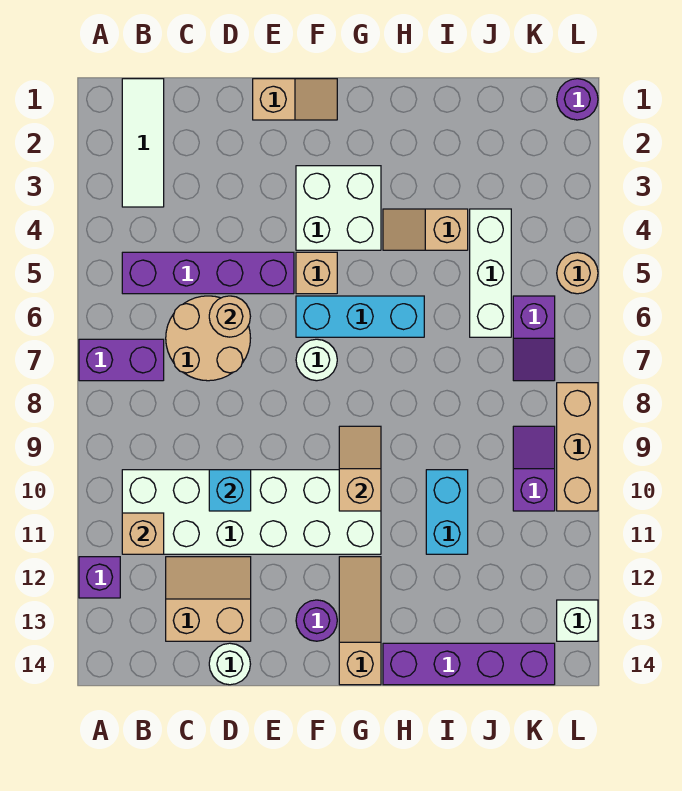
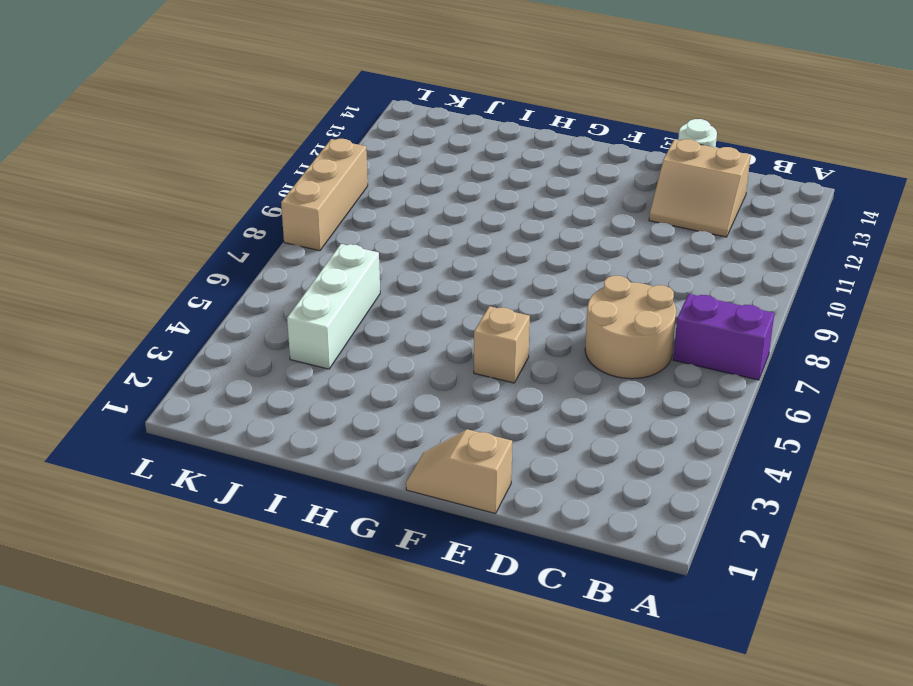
none -> purple 1x1 brick [79,557,120,598]
none -> white 1x3 tile [122,79,164,207]
none -> purple 1x4 brick [122,252,294,294]

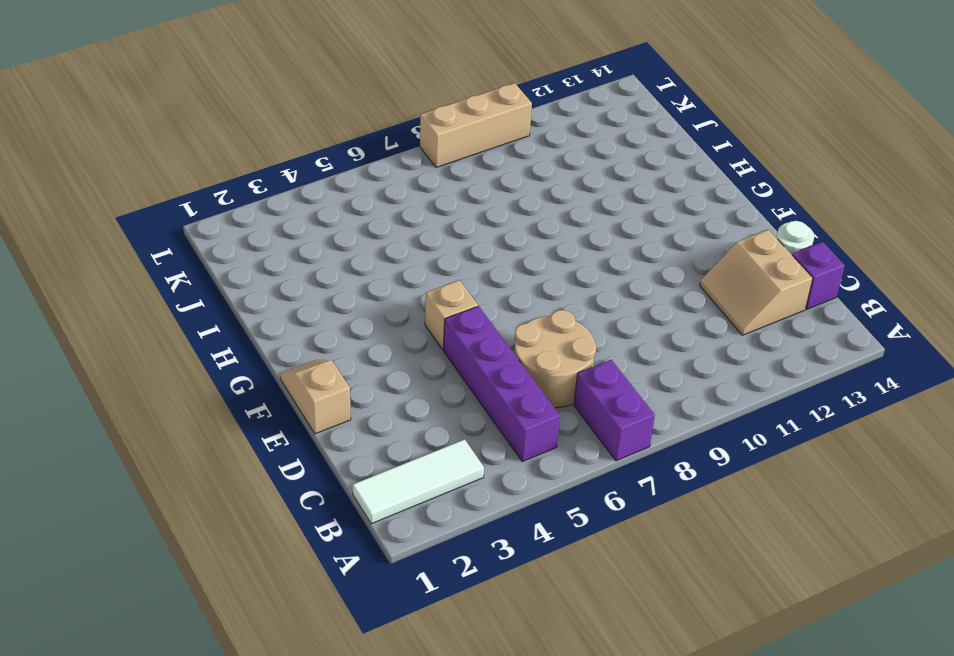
purple 1x1 brick [792,242,845,309] -> purple 1x1 brick moved to [79,557,120,598]
none -> white 2x6 brick [122,470,381,554]
none -> white 2x2 brick [296,166,381,250]
none -> cyan 1x3 brick [296,296,424,337]

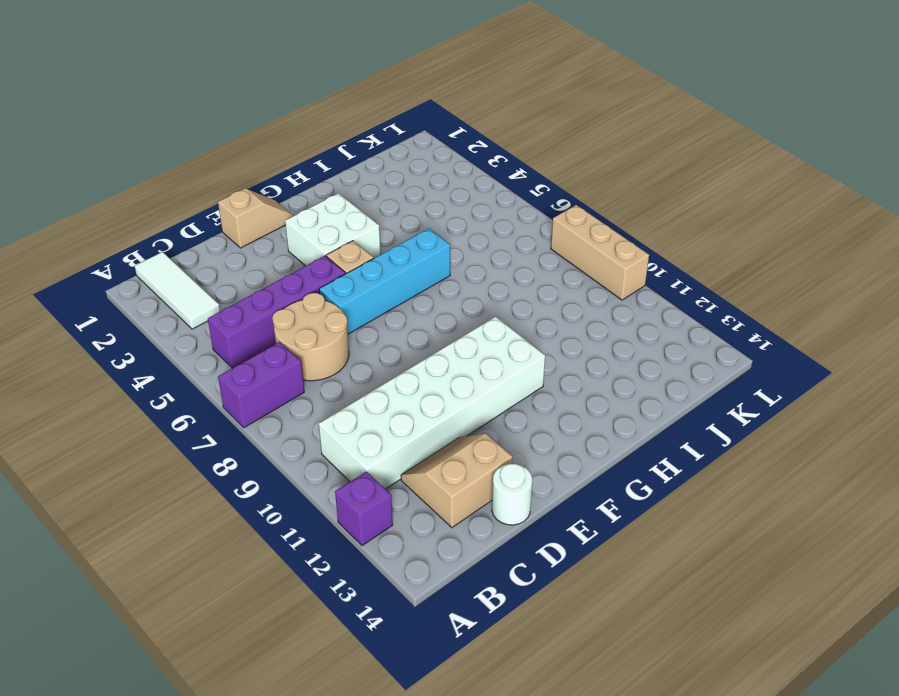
cyan 1x4 brick [319,229,450,334] -> cyan 1x3 brick [296,296,424,337]
none -> white 1x1 round brick [296,339,337,381]
none -> purple 1x1 round brick [296,600,337,641]
none -> tan 1x3 slope [339,557,381,685]

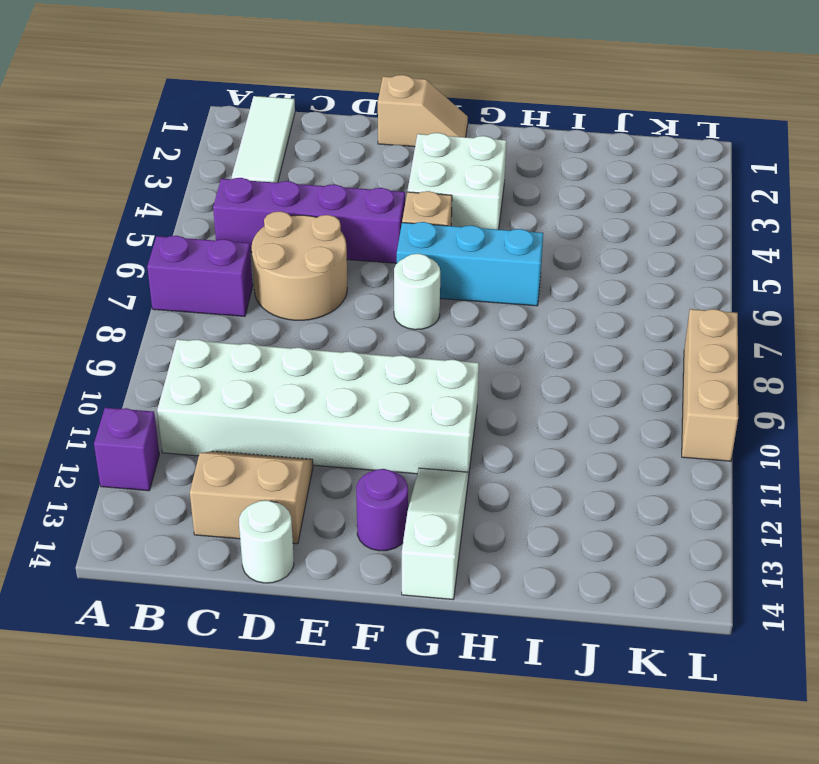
white 1x3 slope [402,468,469,599] -> tan 1x3 slope [339,557,381,685]
none -> tan 1x2 slope [383,209,468,250]
none -> purple 1x4 brick [383,643,555,685]
none -> cyan 1x2 brick [426,470,468,554]

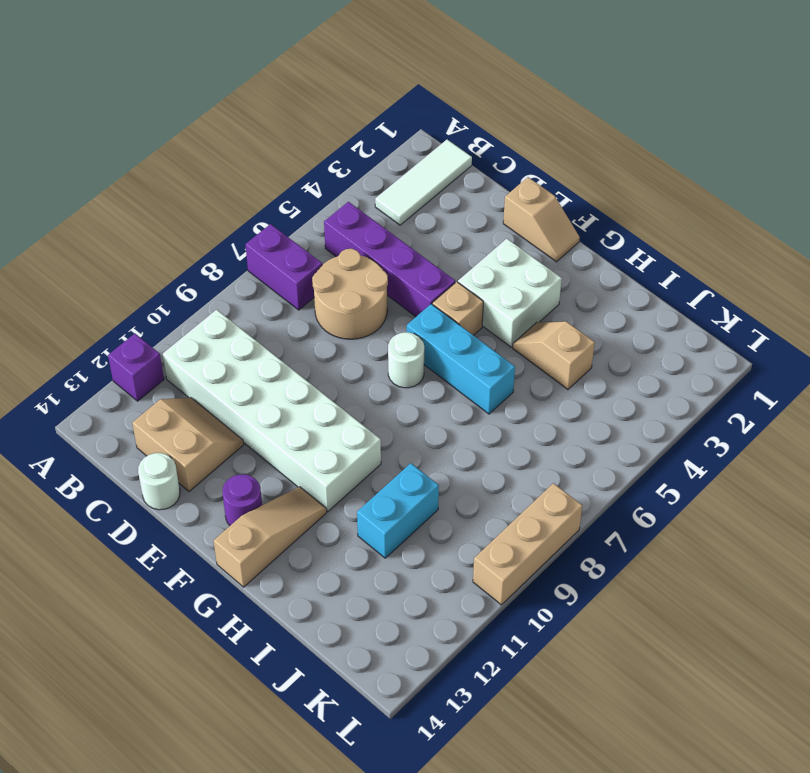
none -> purple 1x4 brick [383,643,555,685]
none -> white 1x3 brick [470,209,511,337]
none -> purple 1x2 slope [513,296,555,381]

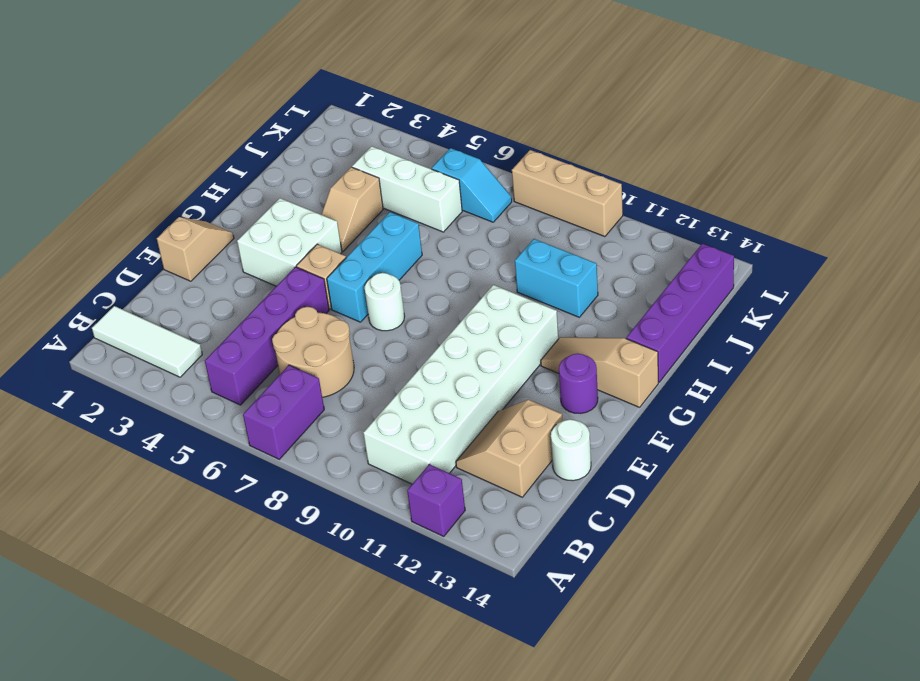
cyan 1x2 slope [432,148,512,222] -> purple 1x2 slope [513,296,555,381]
none -> purple 1x2 slope [513,426,555,511]
none -> purple 1x1 round brick [557,79,598,120]
none -> tan 1x1 round brick [557,252,598,294]

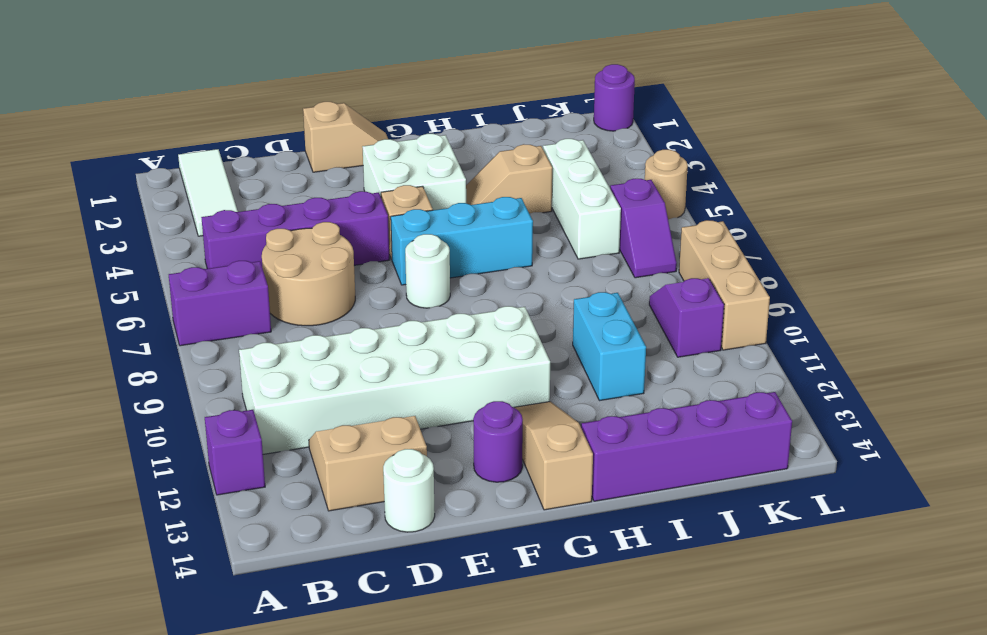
none -> white 1x1 brick [557,600,598,641]
none -> tan 1x1 brick [122,513,164,554]
none -> tan 1x1 round brick [209,296,250,337]

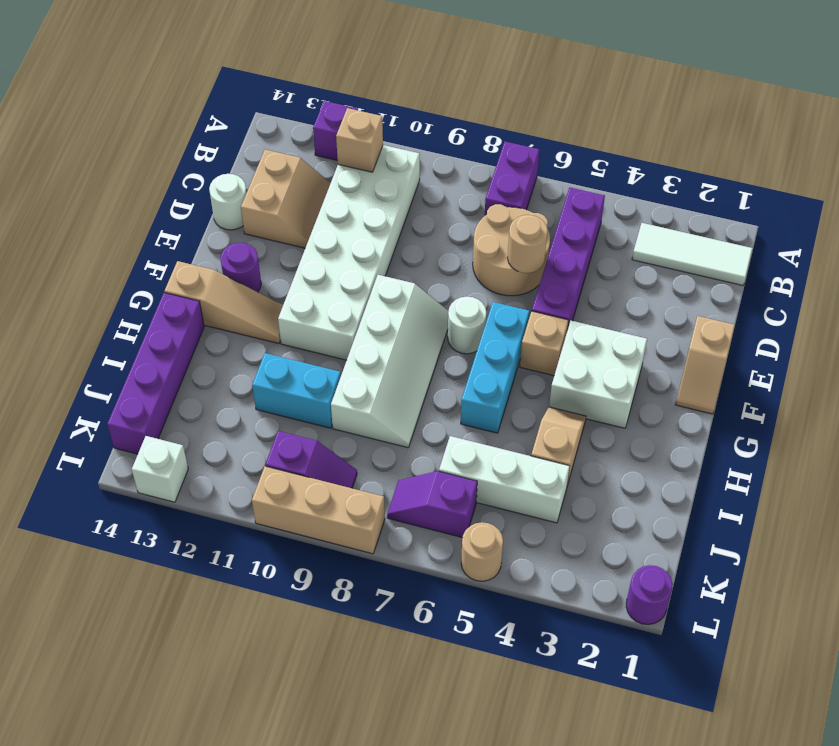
white 2x4 slope [331,275,449,448] -> none
none -> cyan 1x1 brick [209,470,251,511]
none -> tan 1x2 slope [339,426,381,511]

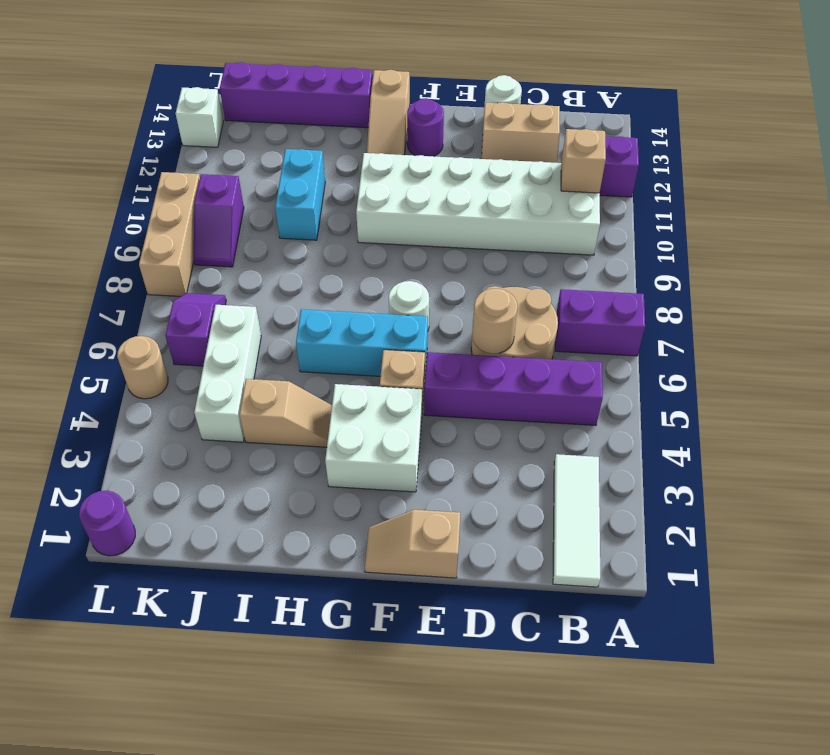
none -> cyan 1x1 brick [209,470,251,511]
none -> tan 1x2 slope [339,426,381,511]

